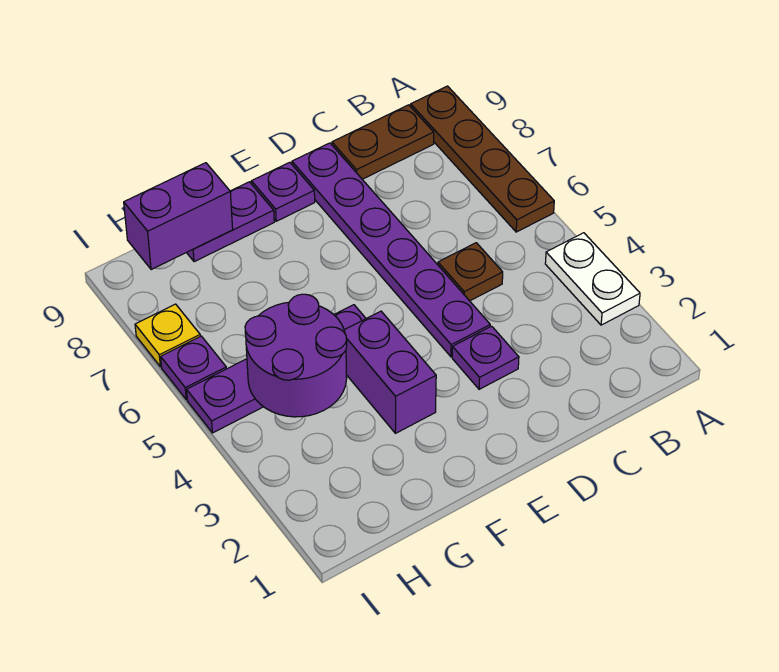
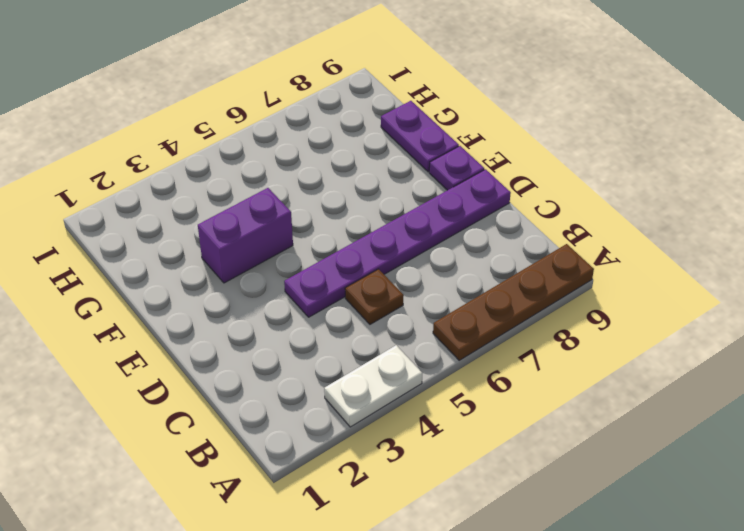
none -> brown 1x2 plate [332,105,434,179]
none -> purple 1x1 plate [452,326,519,389]
none -> purple 1x4 plate [187,305,366,433]

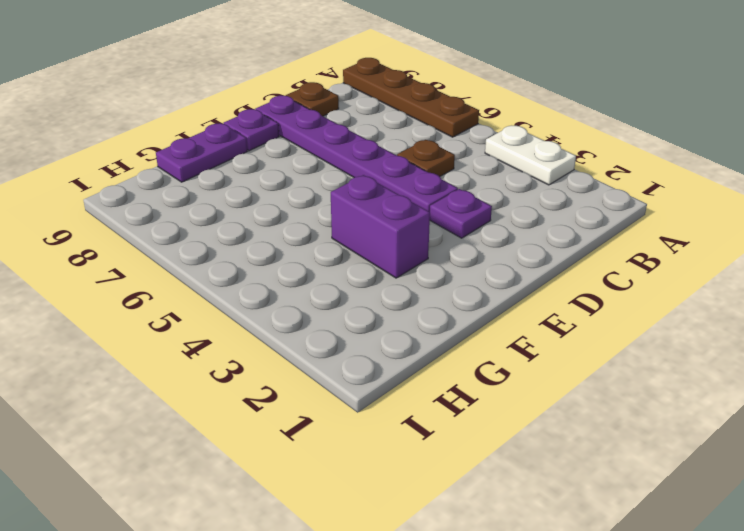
brown 1x1 plate [286,82,339,116] -> brown 1x2 plate [332,105,434,179]
none -> purple 1x4 plate [187,305,366,433]
none -> purple 1x1 plate [161,336,226,399]
none -> yellow 1x1 plate [135,304,200,367]

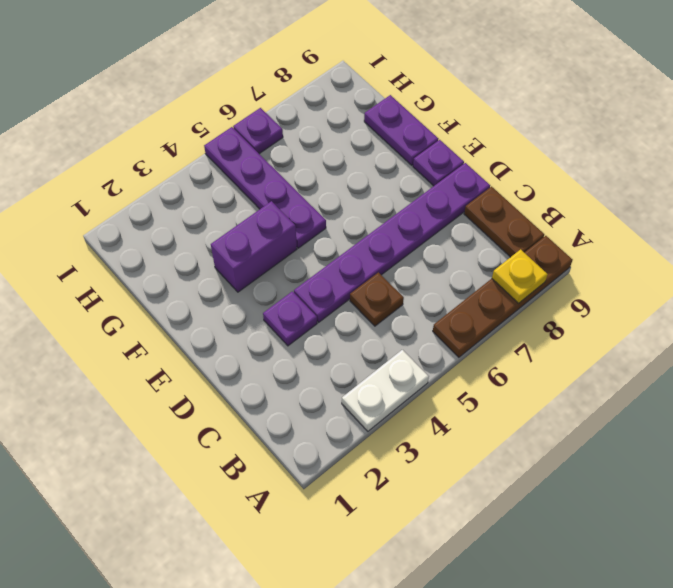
yellow 1x1 plate [492,249,548,304] -> yellow 1x1 plate moved to [135,304,200,367]
none -> purple 2x2 round brick [245,294,347,417]
none -> purple 1x2 brick [124,163,233,270]

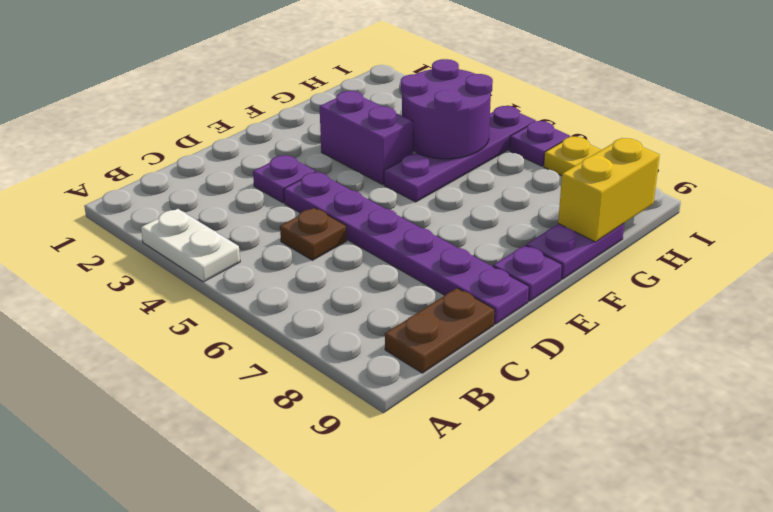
yellow 1x2 brick [558,138,660,242] -> purple 1x2 brick [124,163,233,270]
none -> brown 1x4 plate [411,86,554,232]

